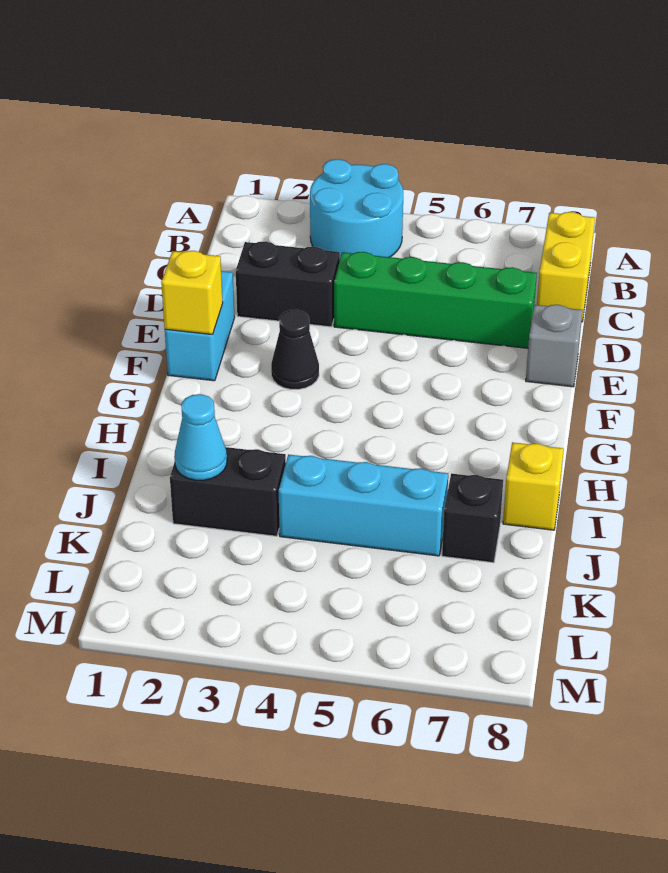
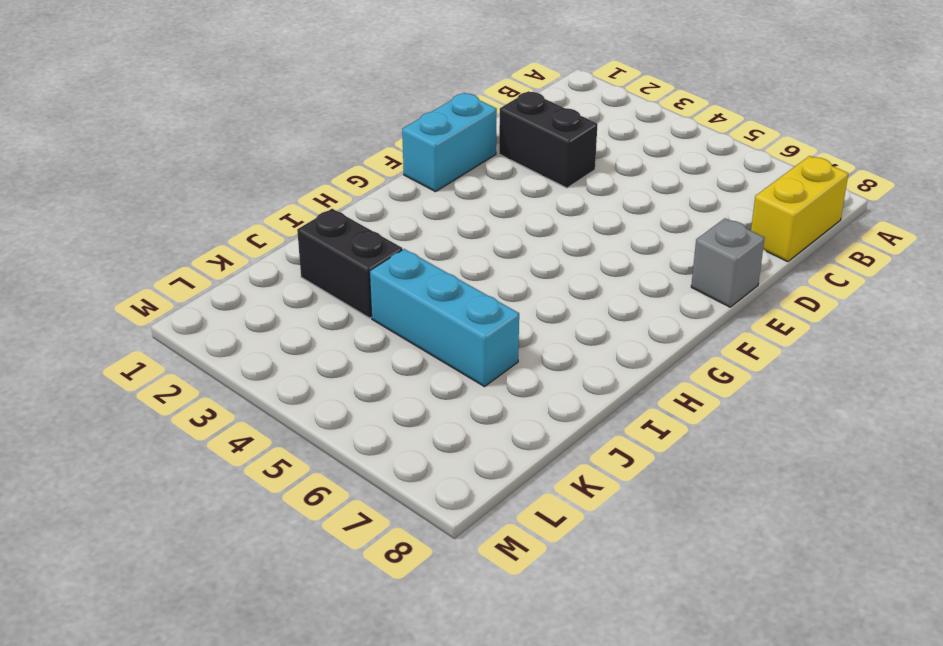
none -> cyan 2x2 round brick [310,159,403,258]
none -> green 1x4 brick [334,252,537,348]
none -> black 1x1 cone [271,310,319,389]

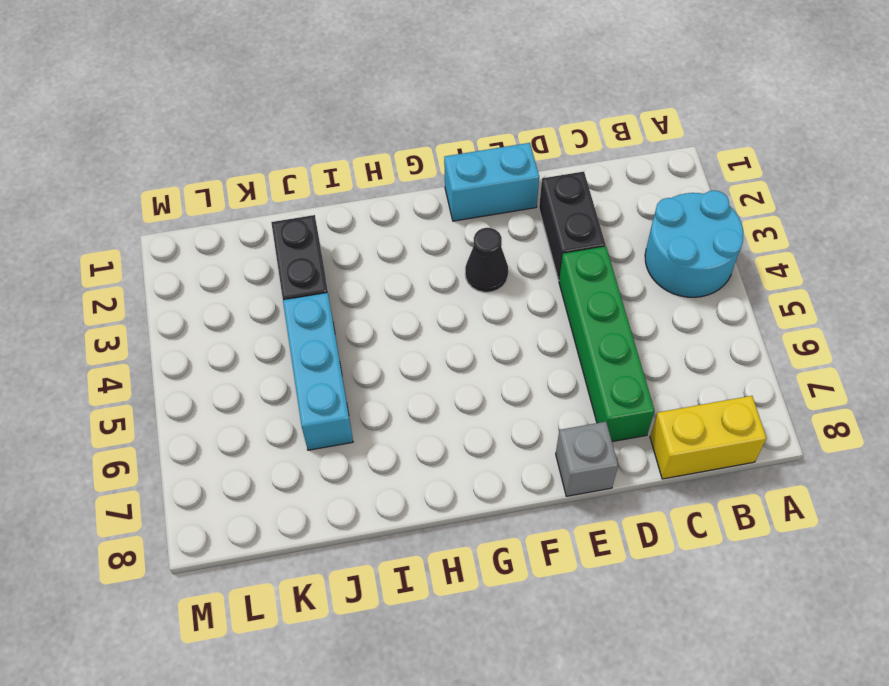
none -> yellow 1x1 brick [503,442,564,530]
none -> black 1x1 brick [442,474,503,563]
none -> yellow 1x1 brick [161,251,223,335]

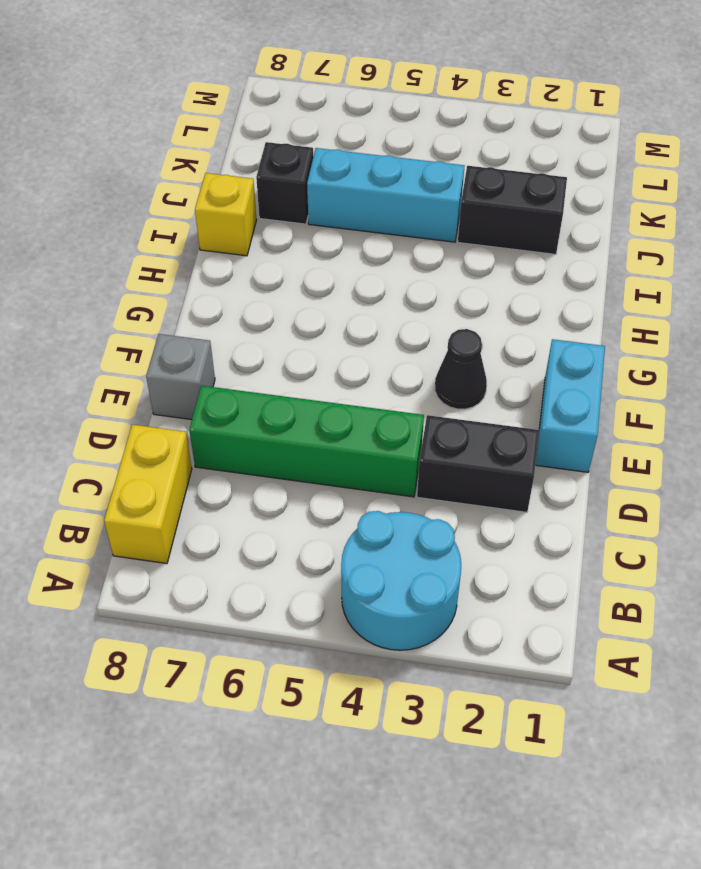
none -> yellow 1x1 brick [161,251,223,335]
none -> cyan 1x1 cone [174,394,227,480]

